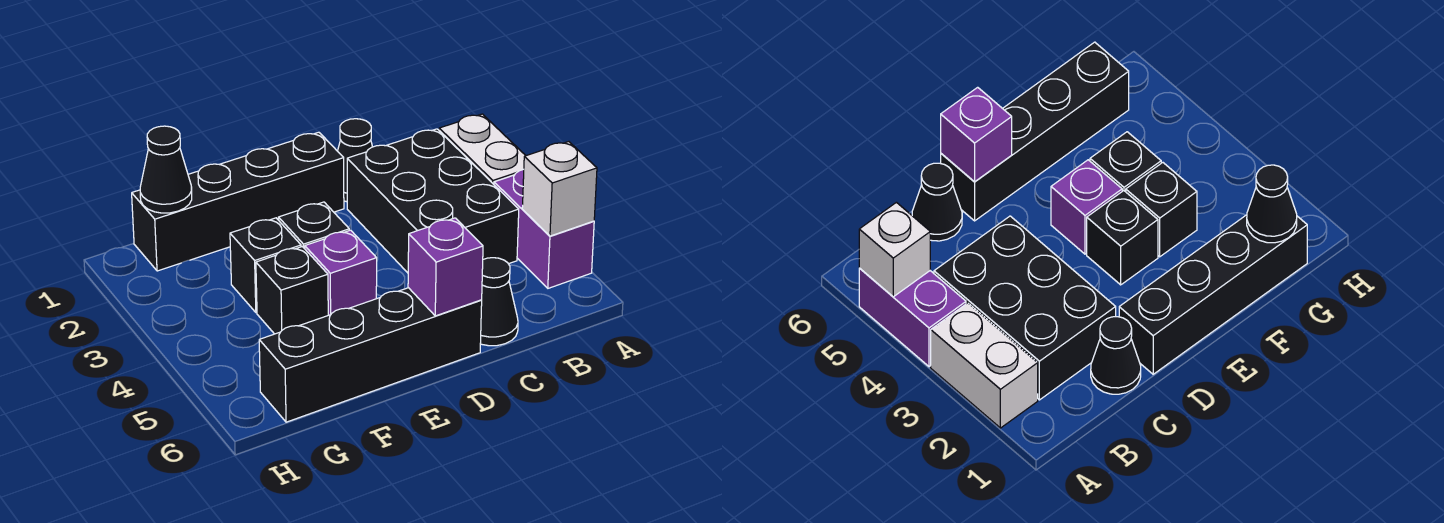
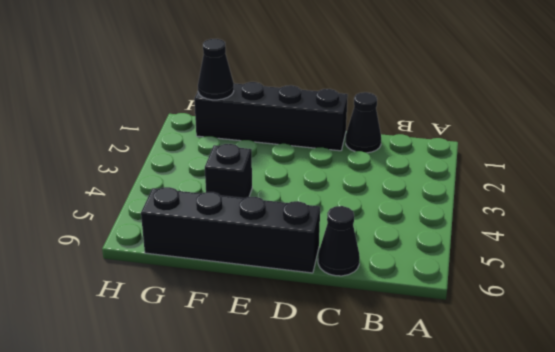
none -> white 1x2 brick [439,114,526,184]
none -> purple 1x2 brick [494,169,594,288]
none -> black 2x3 brick [347,129,519,273]

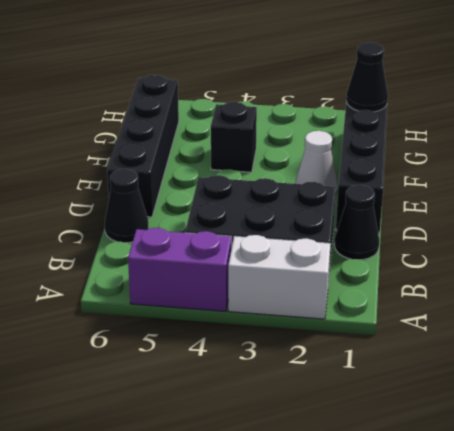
white 1x1 cone [295,131,338,193] -> none
none -> black 1x1 brick [278,202,349,249]
none -> purple 1x1 brick [305,230,377,315]
none -> black 1x1 brick [230,218,301,313]

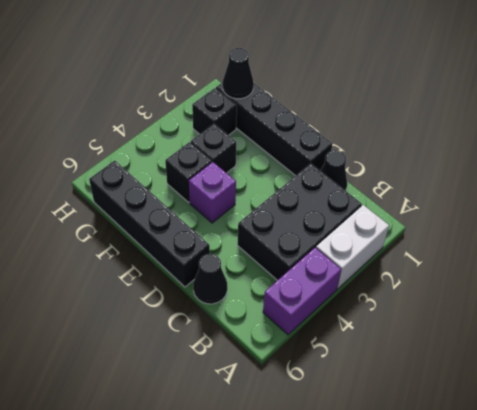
black 1x1 brick [192,88,237,135] -> black 1x1 brick moved to [278,202,349,249]
none -> white 1x1 brick [522,142,597,236]
none -> purple 1x1 brick [408,218,483,316]

